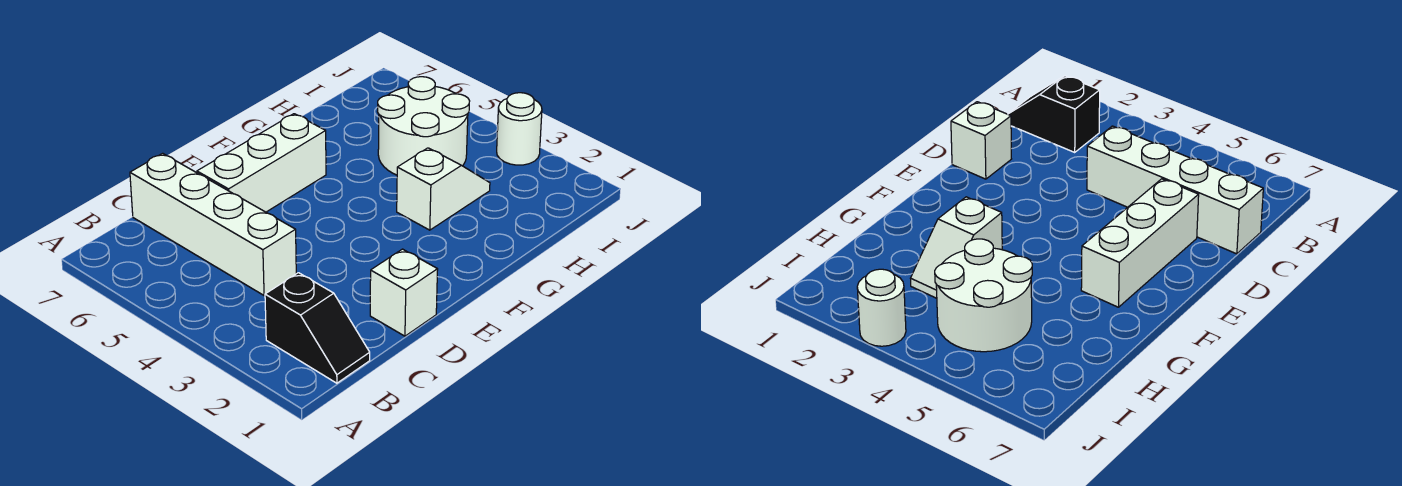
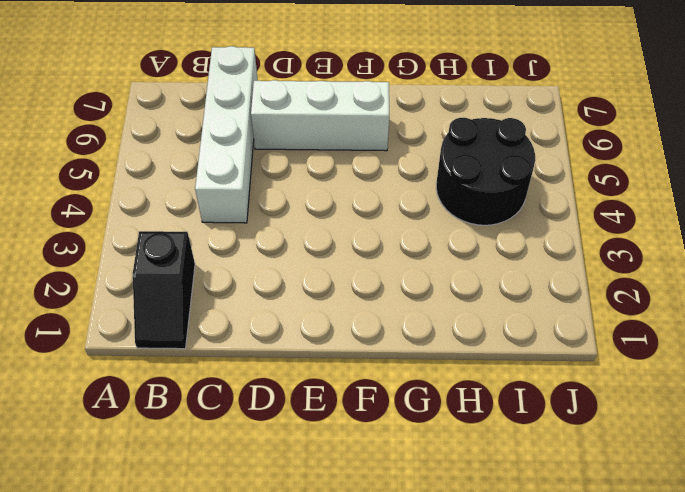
black 2x2 round brick [436,118,535,225] -> white 2x2 round brick [377,77,470,175]
none -> white 1x1 brick [370,249,438,336]
none -> white 1x2 slope [397,148,490,230]

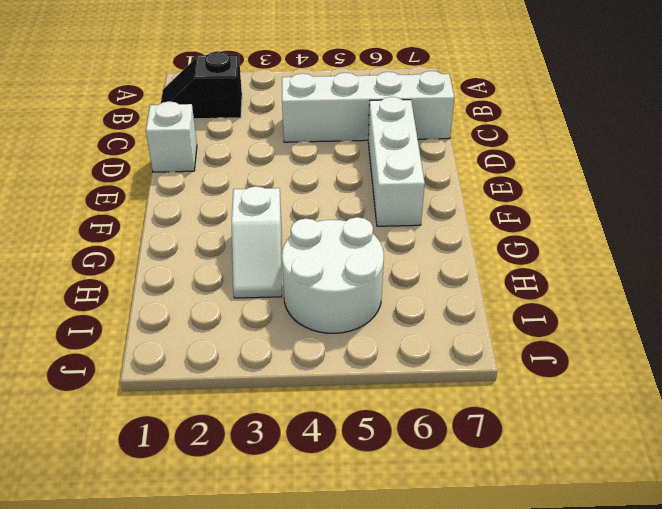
none -> white 1x1 round brick [497,93,542,165]

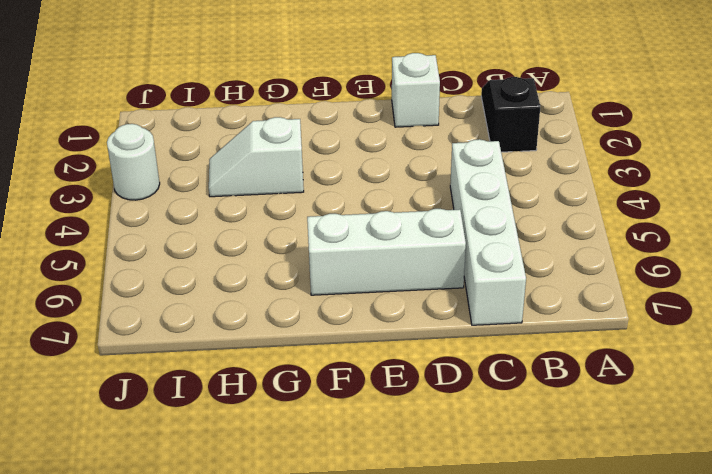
none -> white 2x2 round brick [377,77,470,175]

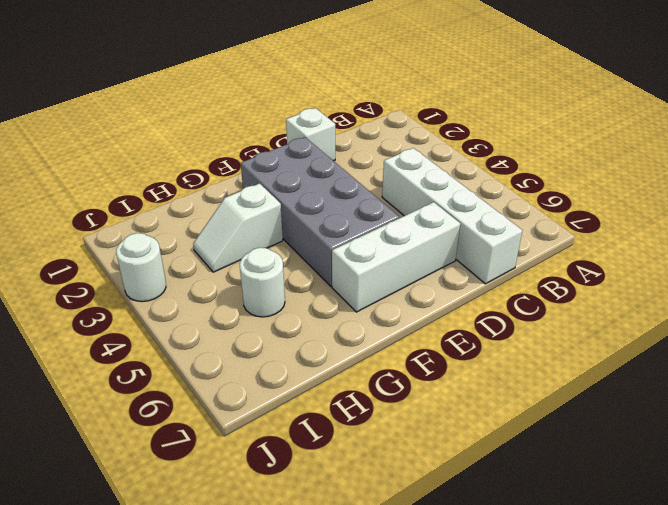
grey 2x4 brick [241,137,399,287] -> none
white 1x1 round brick [240,248,285,317] -> white 2x2 round brick [377,77,470,175]
none -> black 1x2 slope [265,273,370,383]

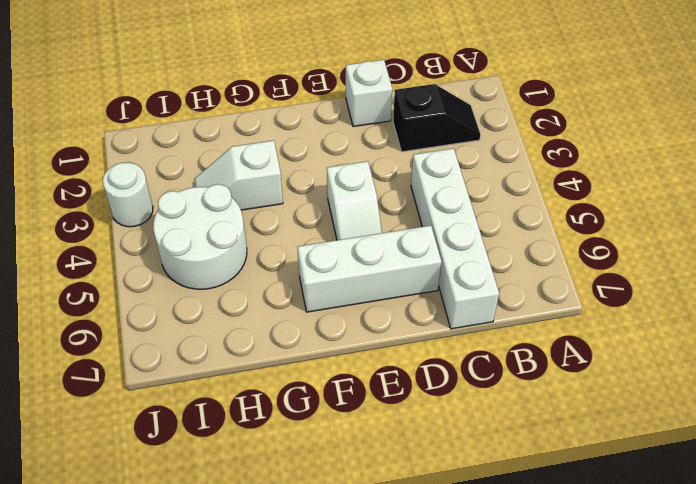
black 1x2 slope [393,84,480,152] -> black 1x2 slope turned to [265,273,370,383]
white 1x2 slope [327,161,382,240] -> none

